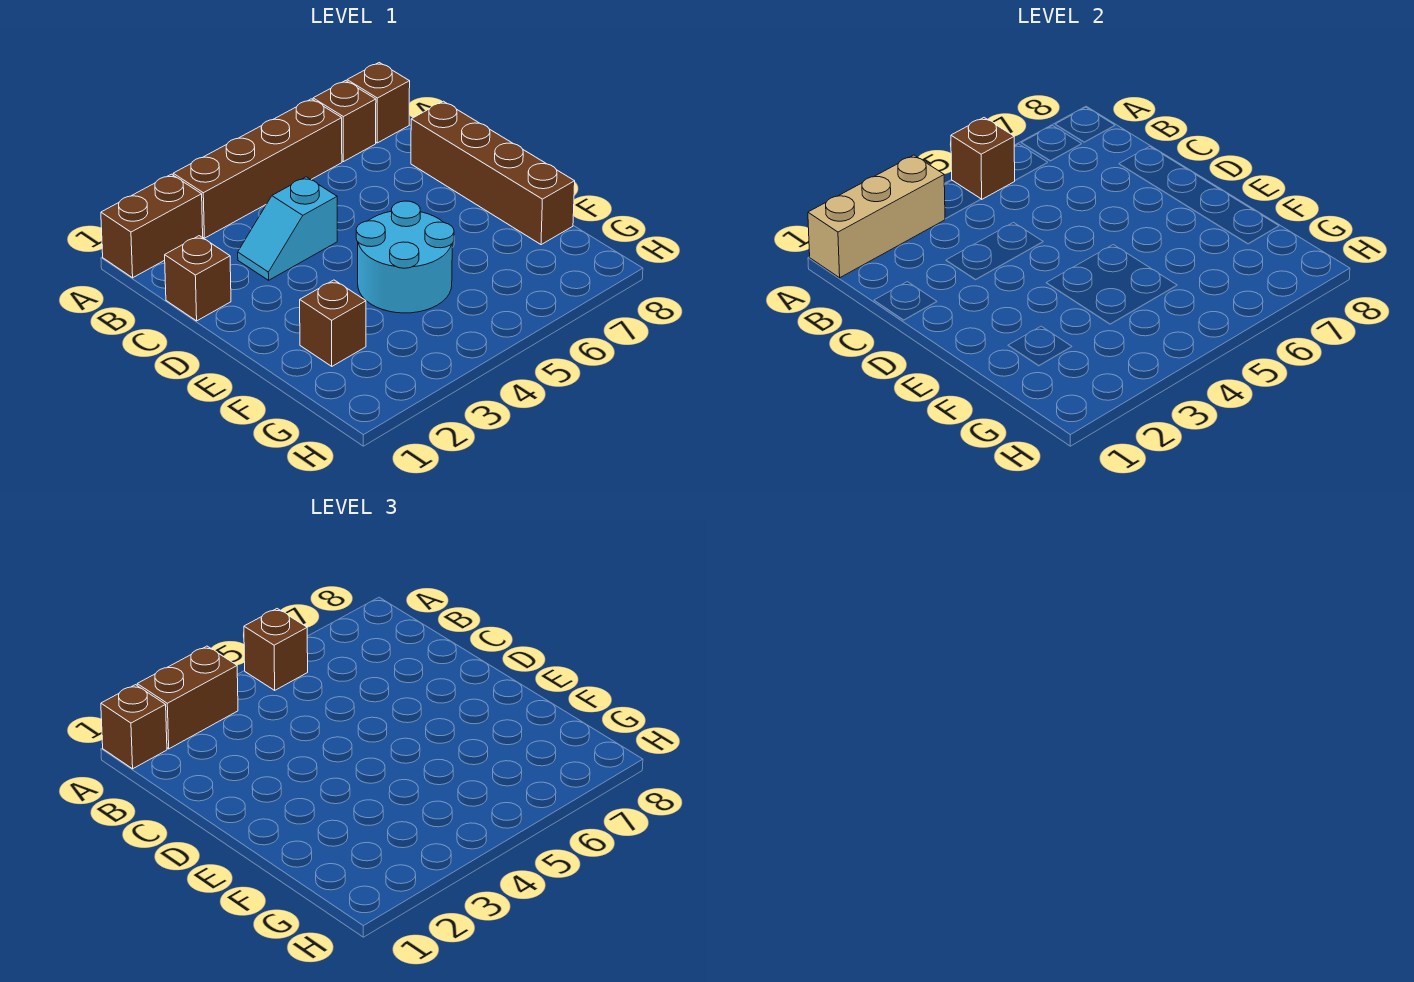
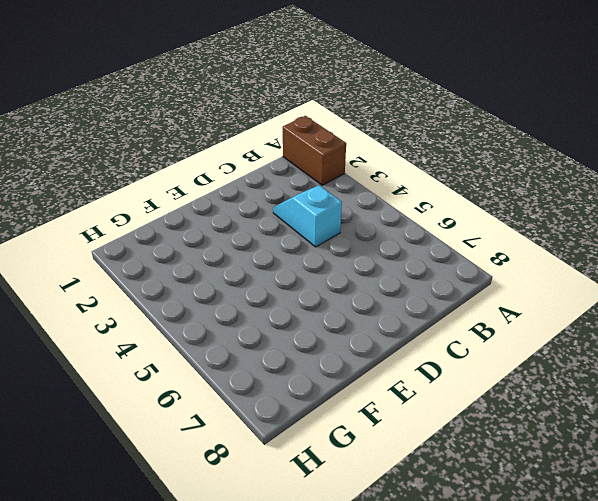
none -> brown 1x4 brick [173,99,342,238]
none -> brown 1x1 brick [313,81,376,162]
none -> brown 1x1 brick [347,63,410,143]

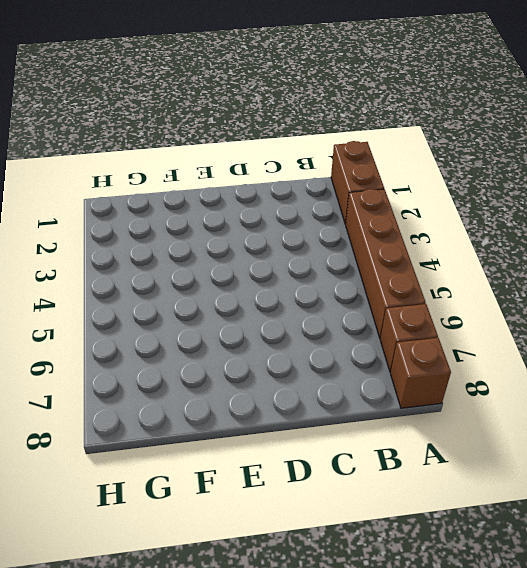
none -> brown 1x1 brick [165,236,231,321]
none -> cyan 1x2 slope [238,177,337,280]
none -> brown 1x4 brick [411,101,575,245]

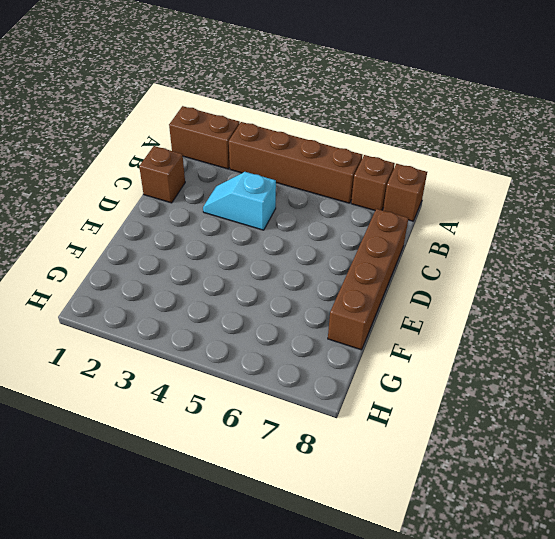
none -> cyan 2x2 round brick [356,201,454,313]
none -> brown 1x1 brick [300,280,366,366]
none -> tan 1x3 brick [808,155,945,278]

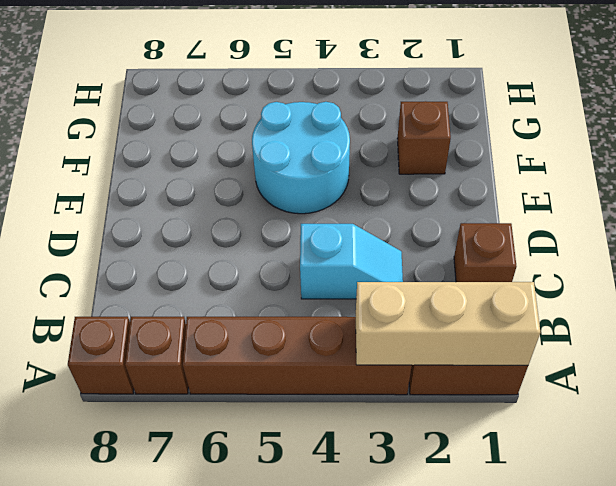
none -> brown 1x4 brick [411,101,575,245]
none -> brown 1x1 brick [951,118,1015,199]
none -> brown 1x1 brick [101,685,167,769]

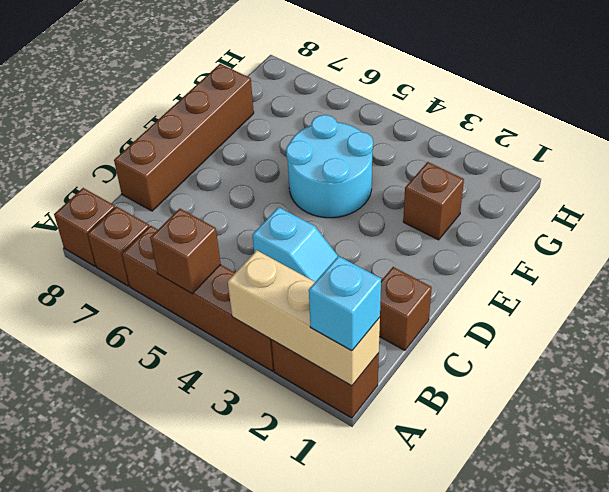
cyan 1x1 brick [309,256,381,351] -> brown 1x1 brick [101,685,167,769]
none -> brown 1x2 brick [137,646,238,749]
none -> brown 1x1 brick [244,609,308,690]

